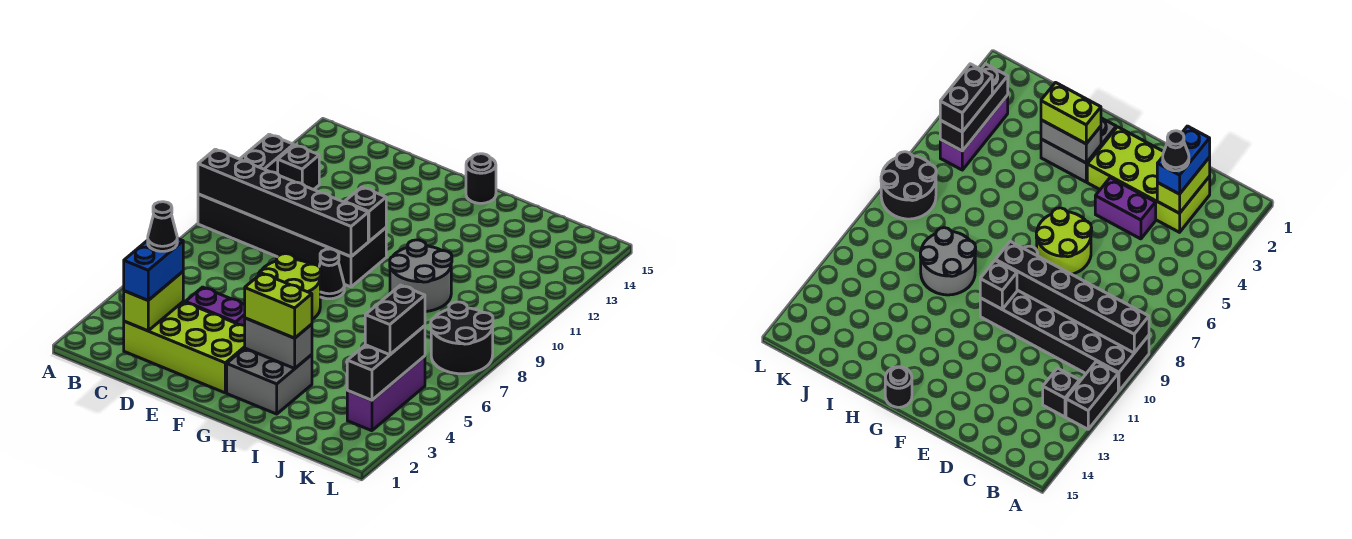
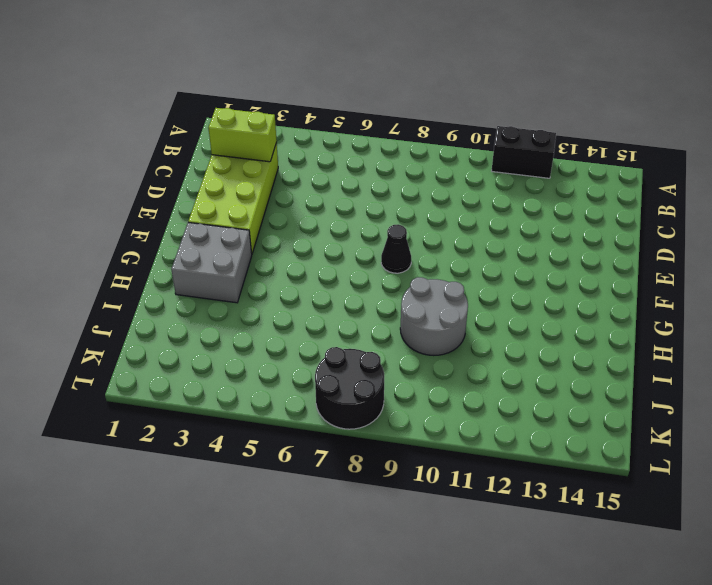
none -> black 2x6 brick [198,194,386,287]
none -> black 1x1 brick [278,145,319,190]
none -> purple 1x2 brick [185,287,245,326]

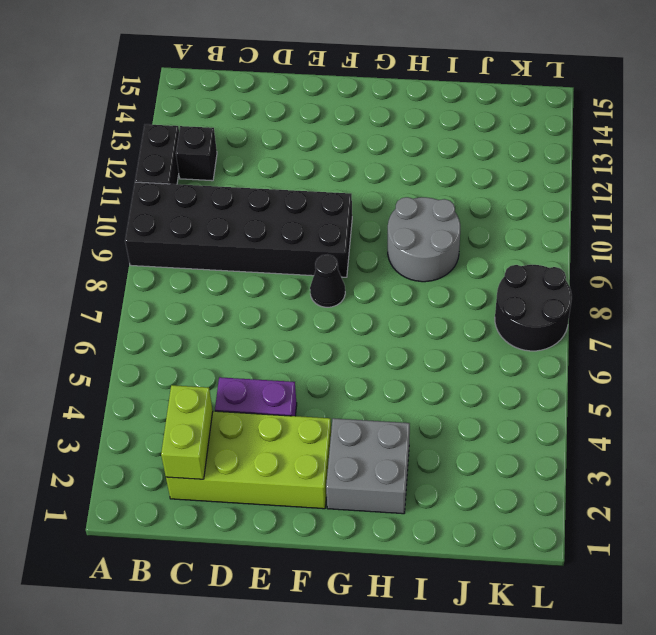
none -> lime 2x2 round brick [258,254,321,319]
none -> black 1x1 round brick [466,154,496,203]
none -> purple 1x3 brick [347,356,425,431]

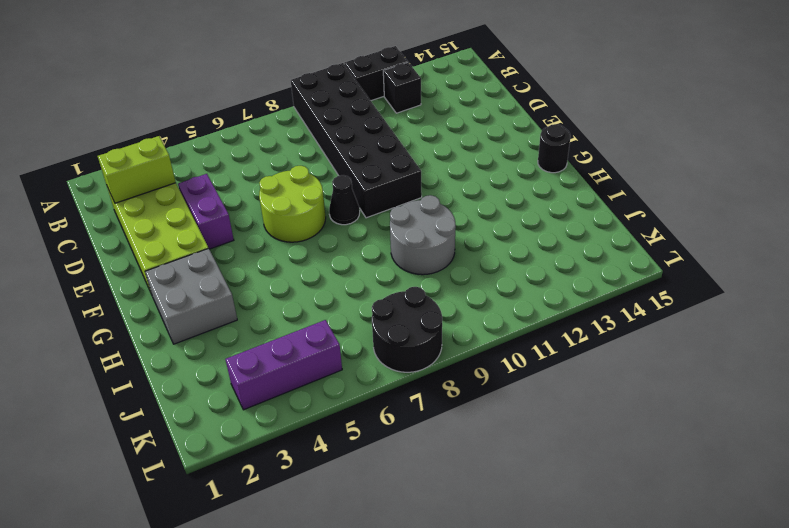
none -> black 1x6 brick [198,149,368,257]
none -> black 1x1 brick [345,187,386,241]
none -> grey 1x2 brick [245,318,312,368]

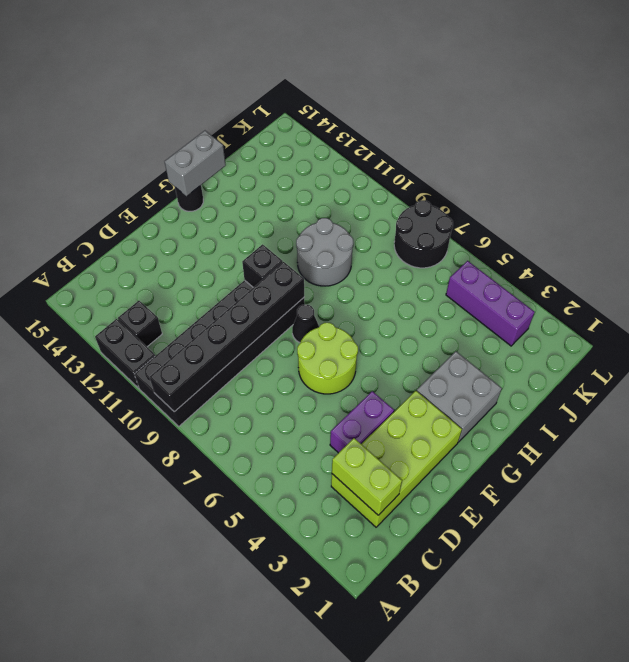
grey 1x2 brick [165,131,226,196] -> grey 1x2 brick moved to [245,318,312,368]
none -> black 1x3 brick [347,326,425,400]
none -> blue 1x2 brick [124,238,183,300]
none -> lime 1x2 brick [245,273,312,338]

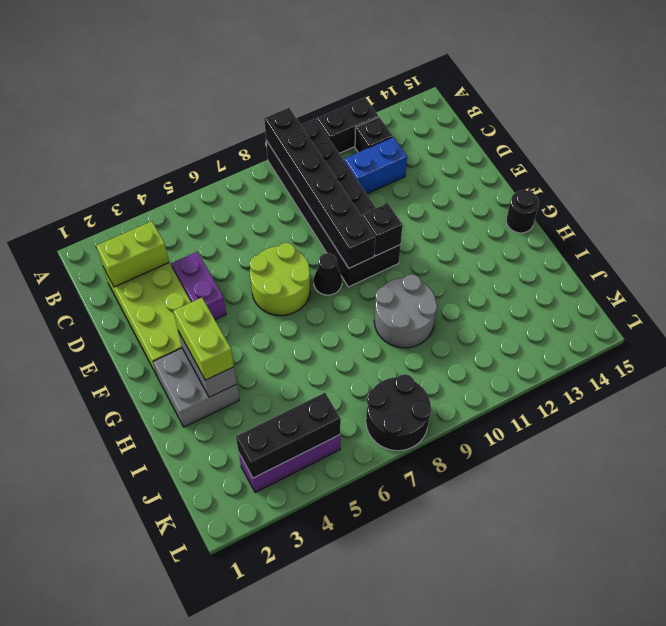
blue 1x2 brick [344,137,407,194] -> blue 1x2 brick moved to [124,238,183,300]
none -> black 1x2 brick [365,285,425,355]
none -> black 1x1 cone [148,202,177,251]

